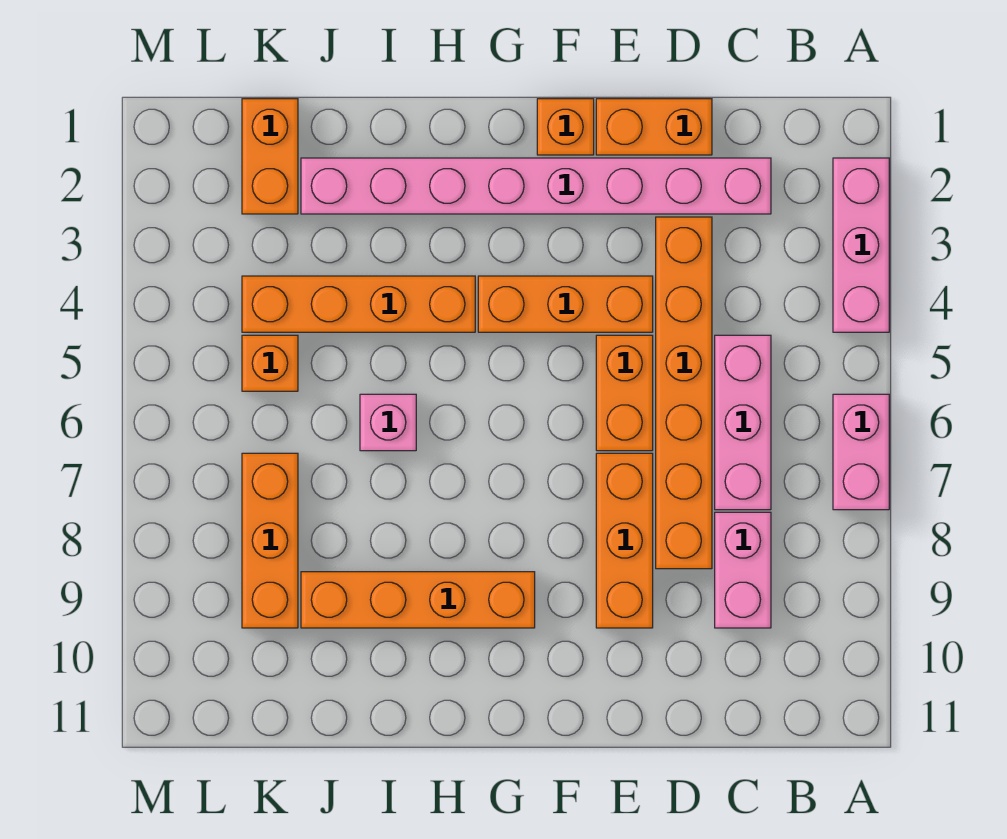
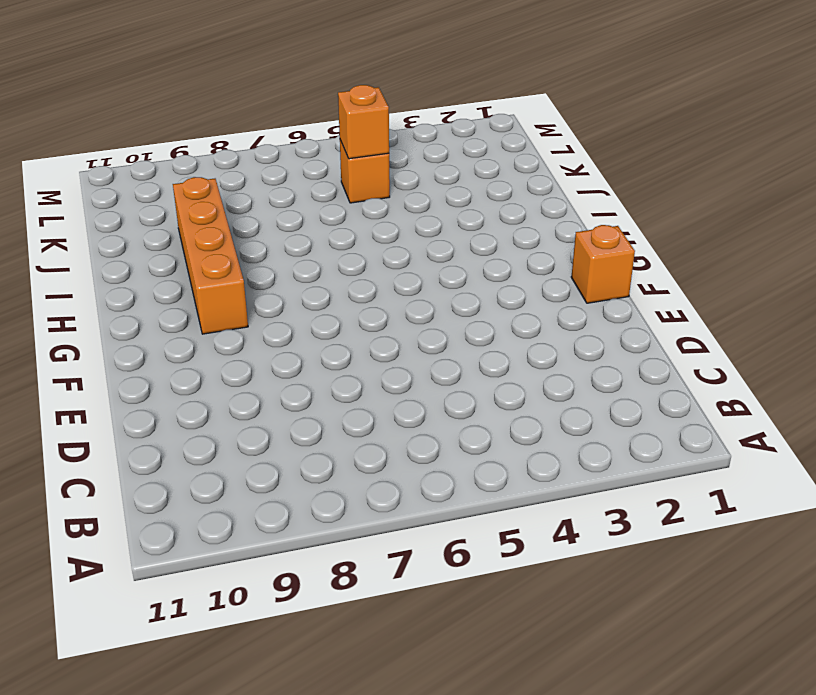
orange 1x1 brick [338,85,389,159] -> none
none -> pink 1x3 brick [833,158,889,332]
none -> pink 1x2 brick [833,394,889,510]
none -> pink 1x8 brick [301,158,771,214]

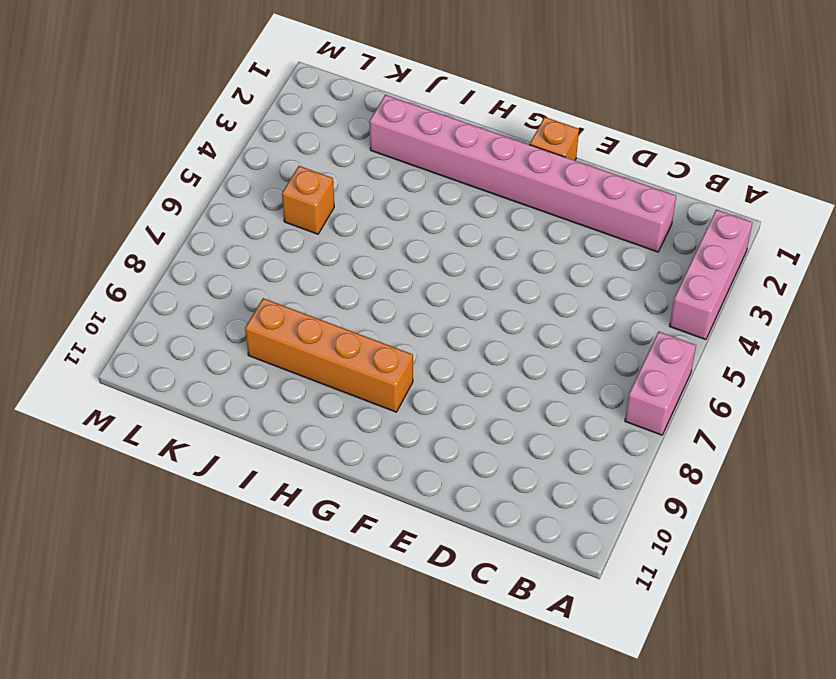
none -> pink 1x3 brick [715,335,771,510]
none -> pink 1x2 brick [715,512,771,628]
none -> orange 1x2 brick [596,99,712,155]

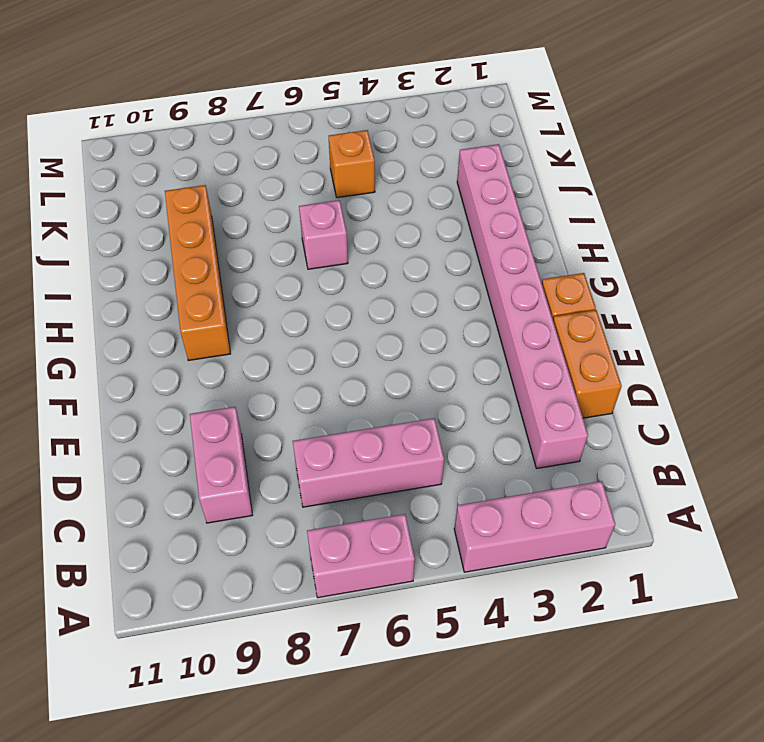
pink 1x2 brick [190,407,252,523] -> pink 1x2 brick turned to [715,512,771,628]
none -> orange 1x6 brick [656,217,712,569]
none -> orange 1x3 brick [478,276,653,332]
none -> orange 1x2 brick [596,335,653,451]

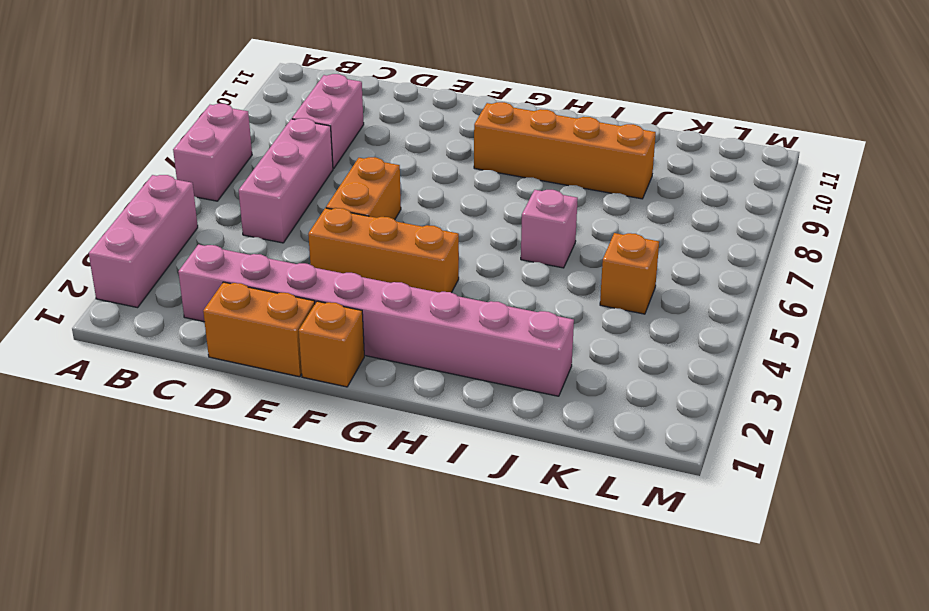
none -> orange 1x6 brick [656,217,712,569]
none -> orange 1x3 brick [596,453,653,628]
none -> orange 1x4 brick [242,276,475,332]

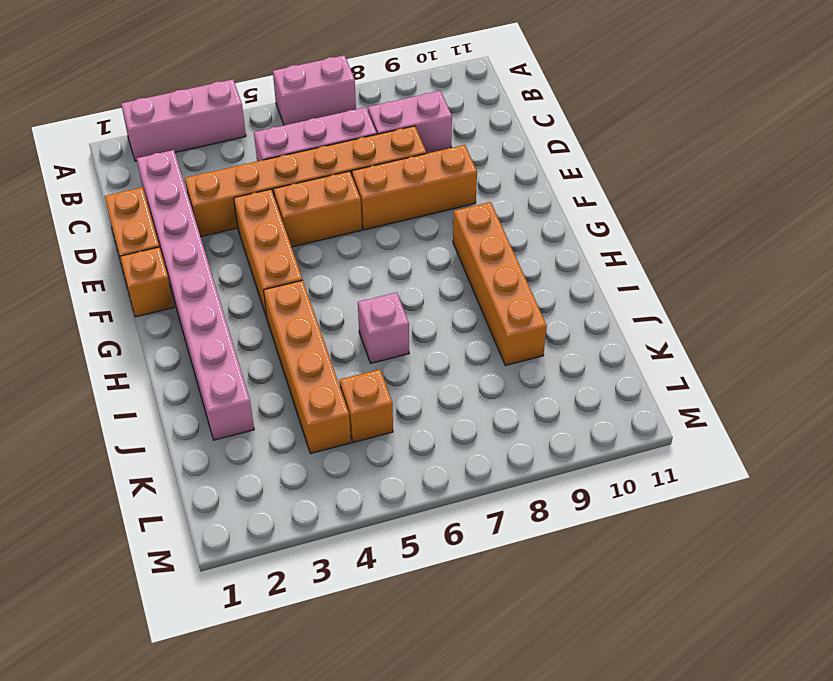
none -> orange 1x2 brick [242,99,298,214]
none -> orange 1x3 brick [242,453,298,628]

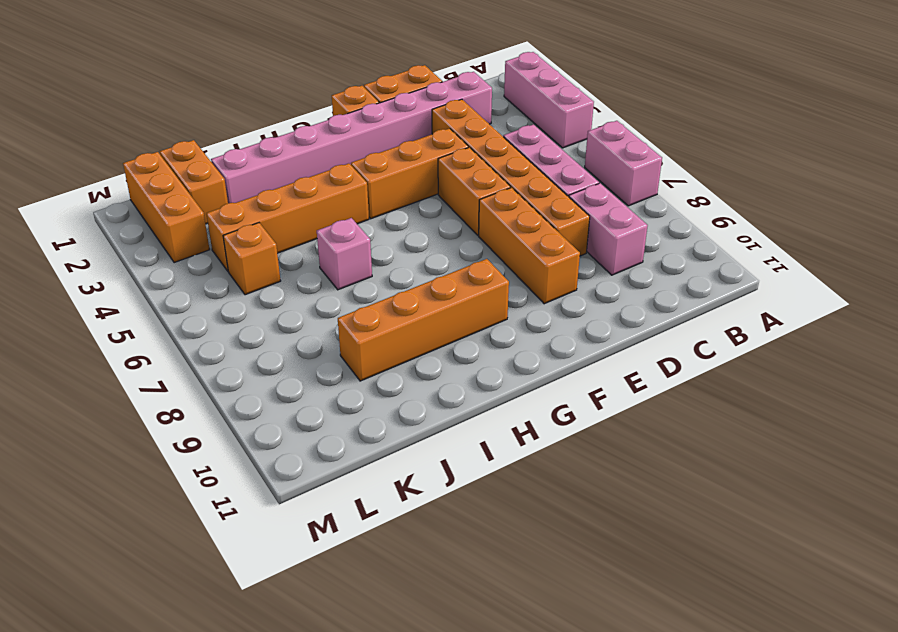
orange 1x3 brick [123,152,210,263] -> orange 1x3 brick moved to [242,453,298,628]

